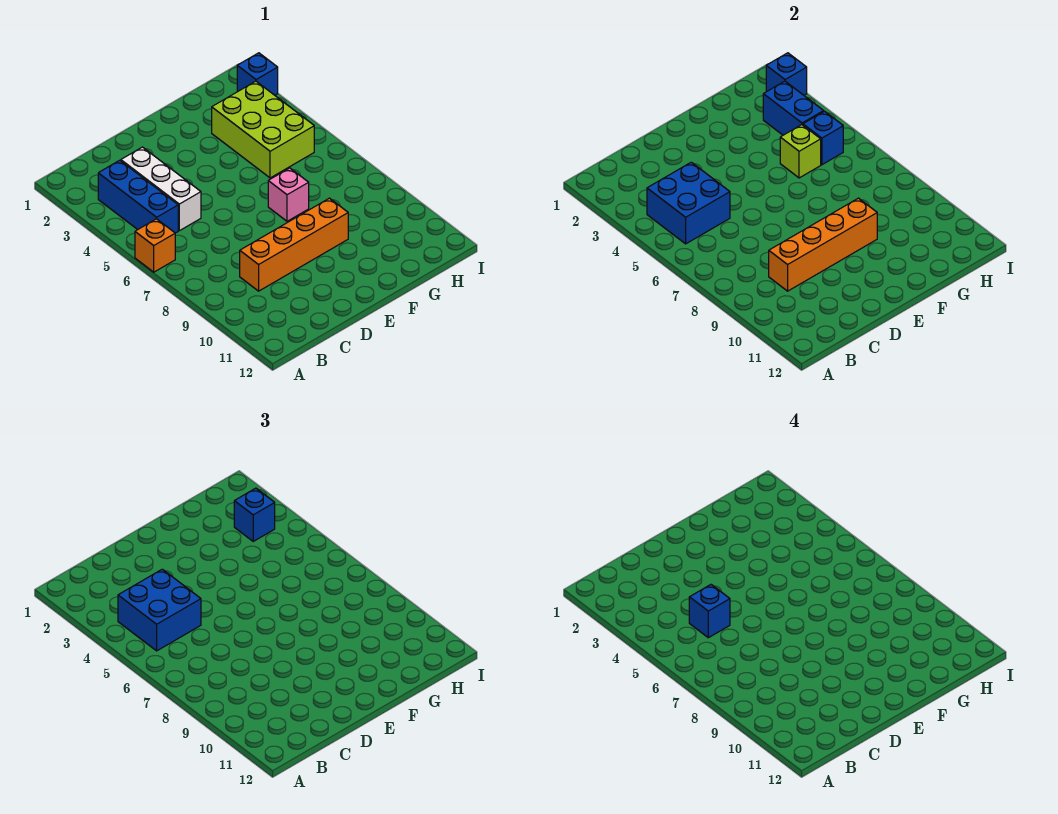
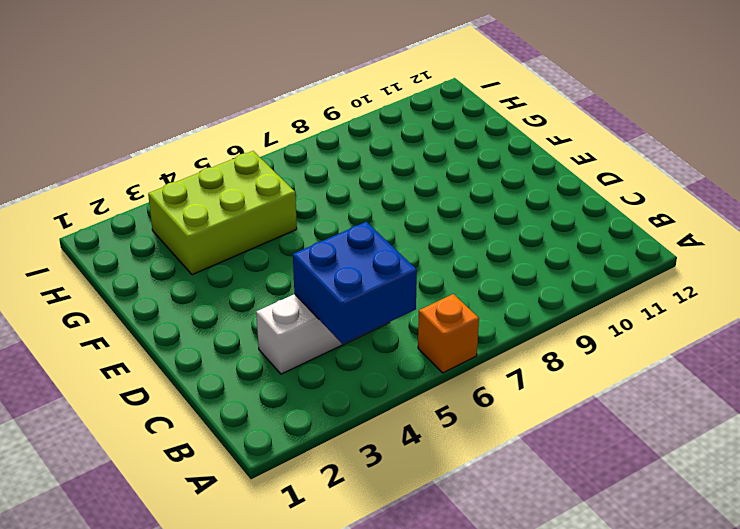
none -> blue 1x3 brick [98,160,178,233]
none -> orange 1x4 brick [240,198,348,291]
none -> pink 1x1 brick [268,168,309,221]

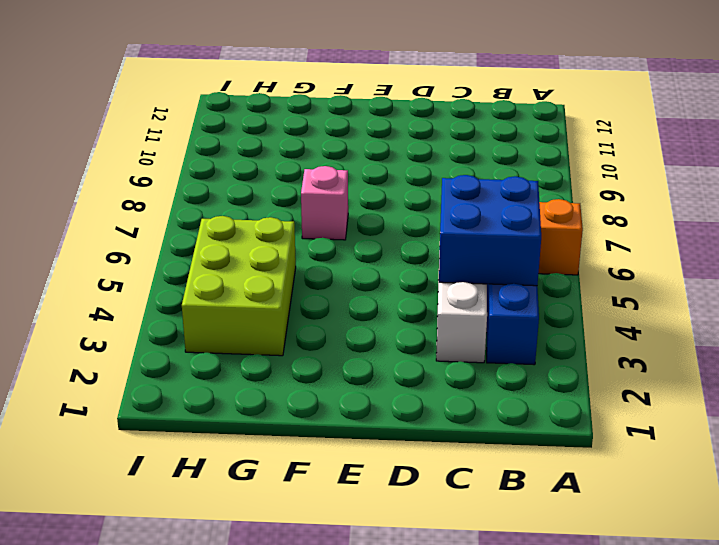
none -> orange 1x4 brick [240,198,348,291]
none -> blue 1x1 brick [237,53,278,95]
none -> orange 1x4 brick [769,198,877,291]

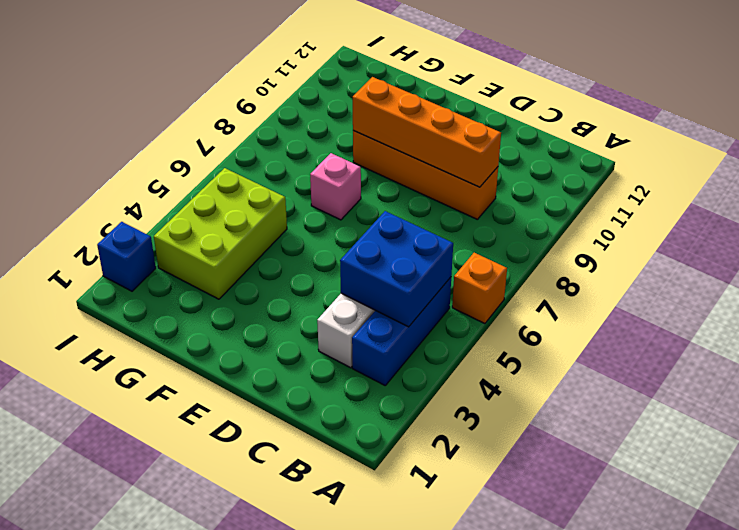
none -> lime 1x1 brick [780,125,821,178]
none -> blue 1x2 brick [763,81,824,135]
none -> blue 1x1 brick [803,111,843,165]

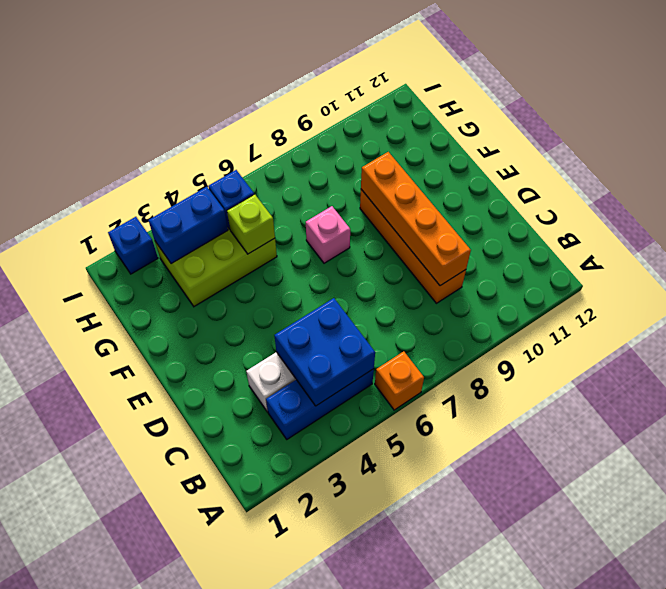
none -> blue 1x1 brick [766,53,807,95]
none -> blue 2x2 brick [118,569,201,651]
none -> blue 1x1 brick [234,488,275,541]

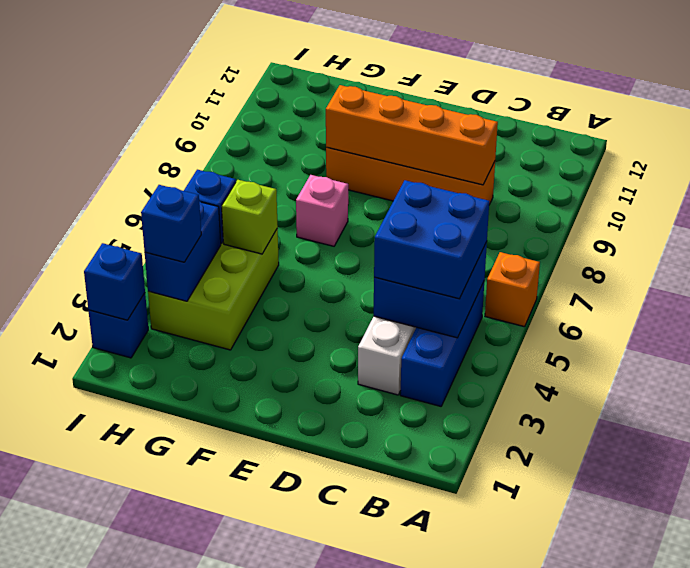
none -> blue 1x1 brick [689,585,730,638]

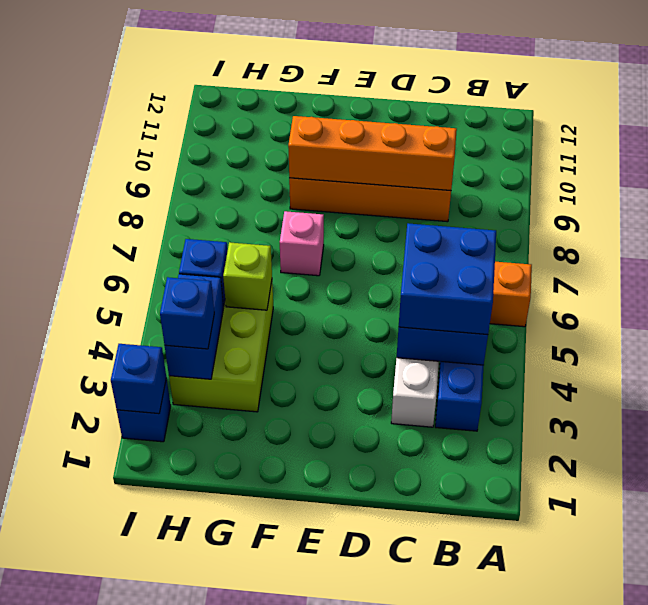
none -> blue 1x1 brick [689,585,730,638]

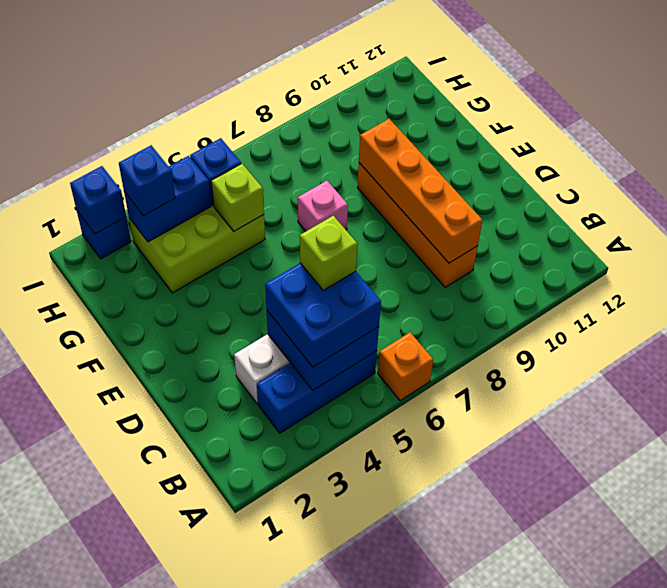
lime 1x1 brick [300,216,357,290] -> blue 1x1 brick [689,585,730,638]

